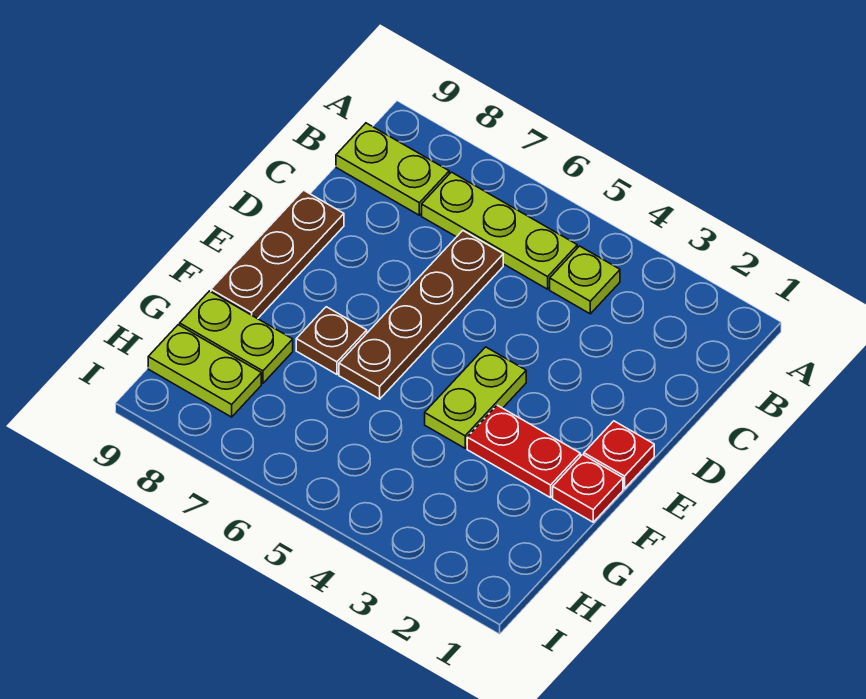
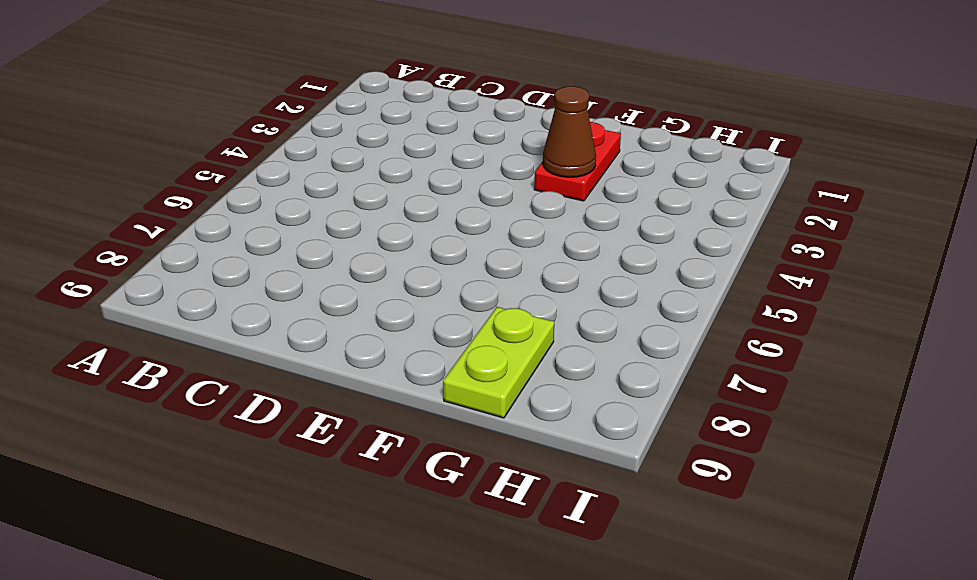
brown 1x1 cone [543,86,596,177] -> none
none -> lime 1x1 plate [550,246,620,314]
none -> lime 1x3 plate [422,172,577,289]
none -> lime 1x2 plate [336,123,449,215]

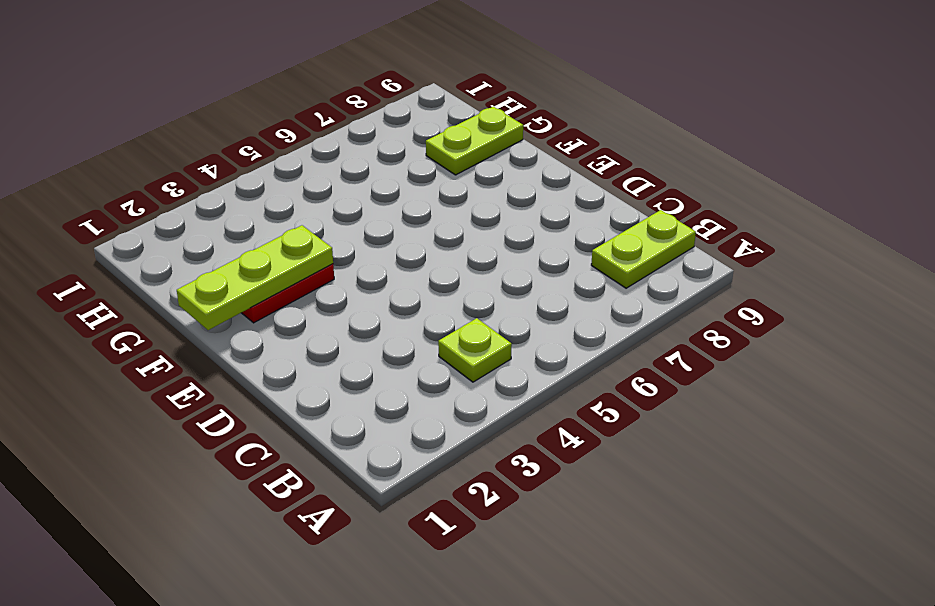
lime 1x3 plate [177,225,333,330] -> lime 1x3 plate moved to [422,172,577,289]
none -> brown 1x4 plate [339,231,503,399]
none -> brown 1x3 plate [211,190,344,319]
none -> red 1x1 plate [584,421,654,489]

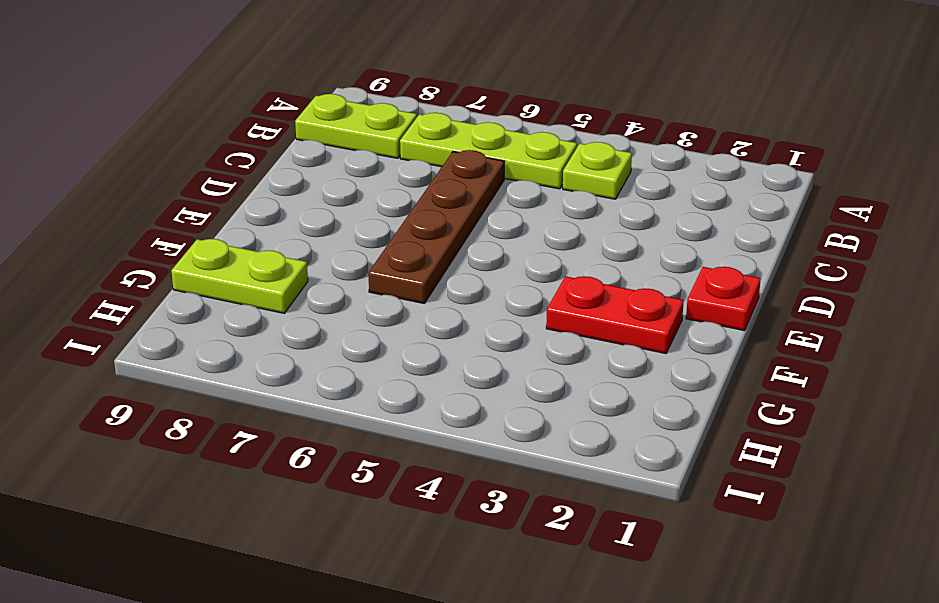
none -> brown 1x3 plate [211,190,344,319]
none -> lime 1x2 plate [425,347,526,448]
none -> red 1x1 plate [553,455,623,522]

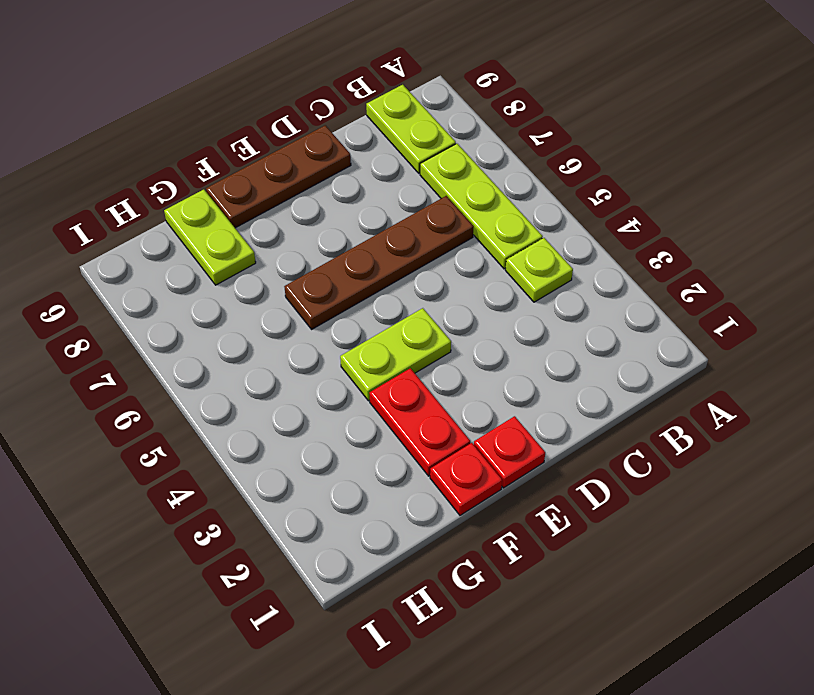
none -> brown 1x1 plate [296,307,367,374]
none -> lime 1x2 plate [148,325,261,417]

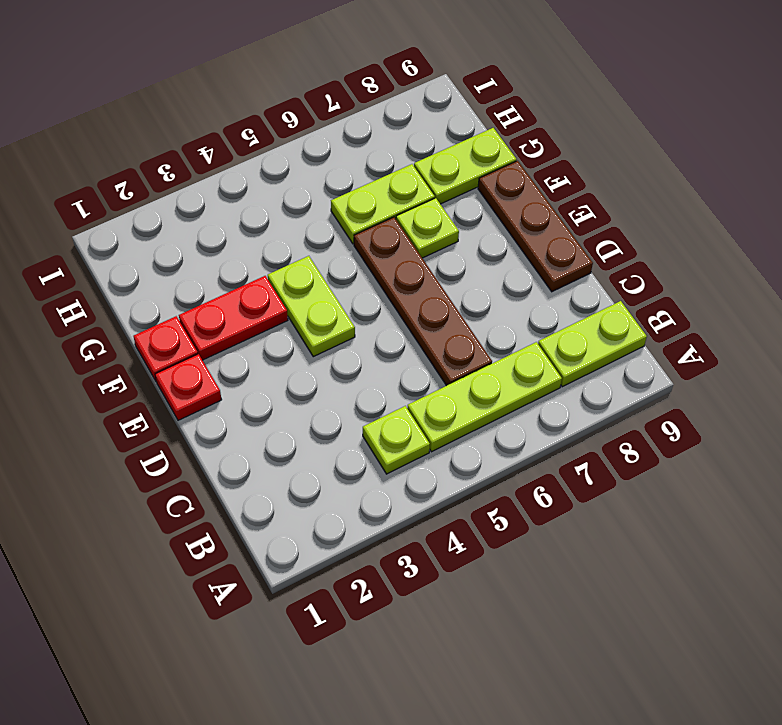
lime 1x1 plate [396,198,459,258] -> brown 1x1 plate [296,307,367,374]
lime 1x2 plate [331,164,435,244] -> lime 1x2 plate moved to [148,325,261,417]

